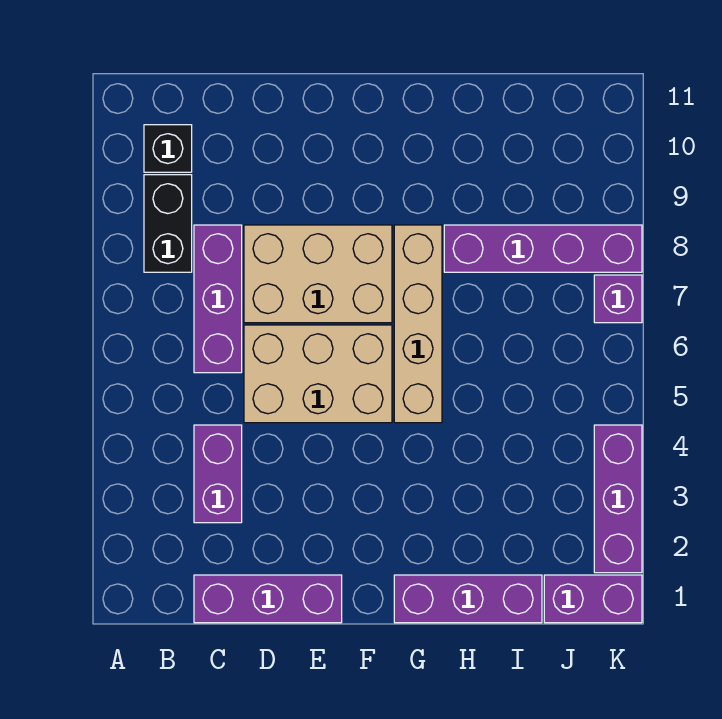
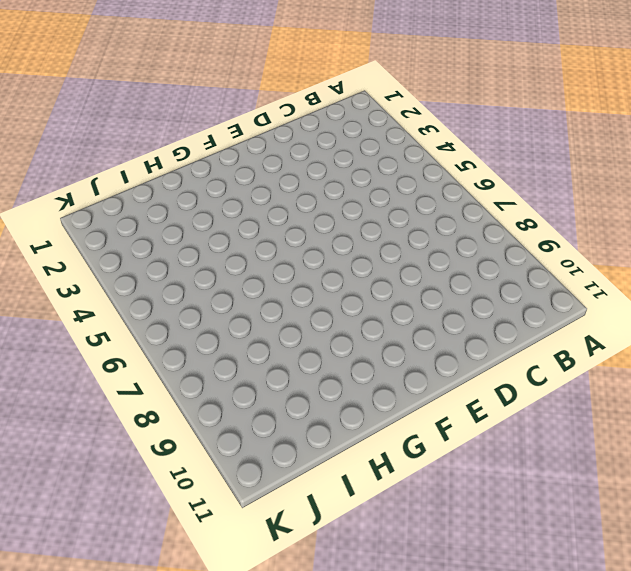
none -> black 1x2 brick [144,175,192,272]
none -> black 1x1 brick [144,125,192,172]
none -> purple 1x3 brick [194,575,342,623]

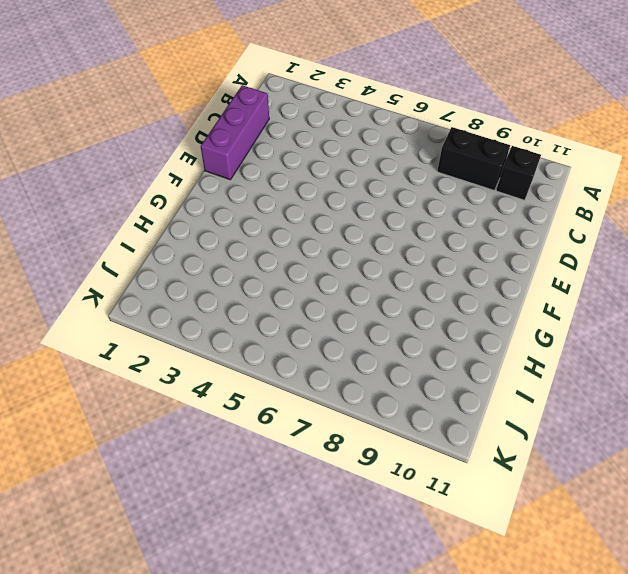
none -> purple 1x2 brick [194,425,242,523]
none -> purple 1x3 brick [194,225,242,373]
none -> tan 2x3 brick [244,325,392,423]

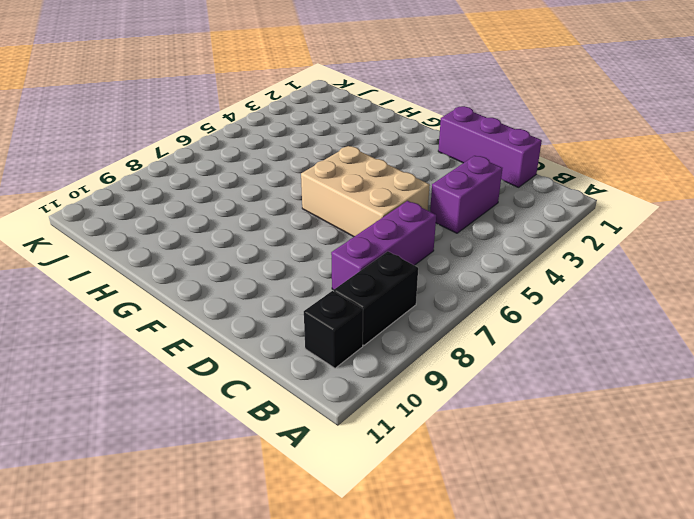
none -> tan 2x3 brick [244,225,392,323]
none -> purple 1x3 brick [394,575,542,623]
none -> tan 1x4 brick [394,225,442,423]

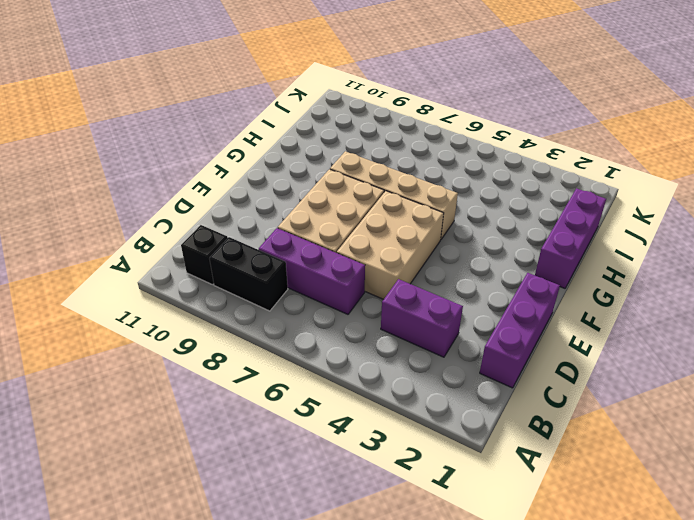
none -> purple 1x4 brick [444,225,642,272]
none -> purple 1x2 brick [544,575,642,623]
none -> purple 1x3 brick [594,425,642,573]

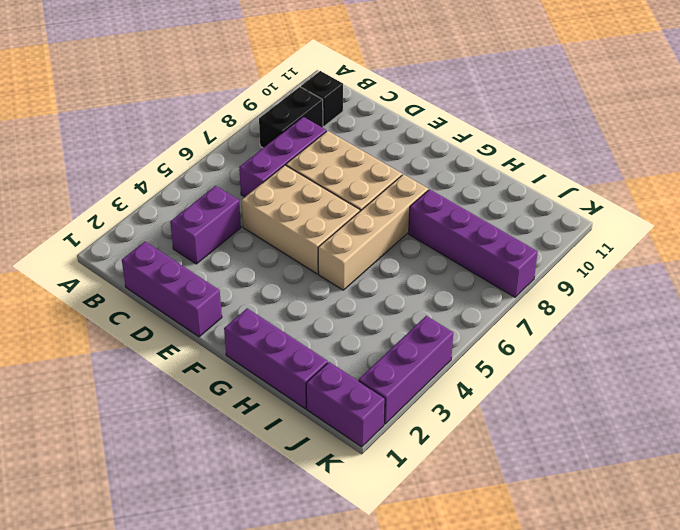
none -> purple 1x1 brick [594,275,642,323]

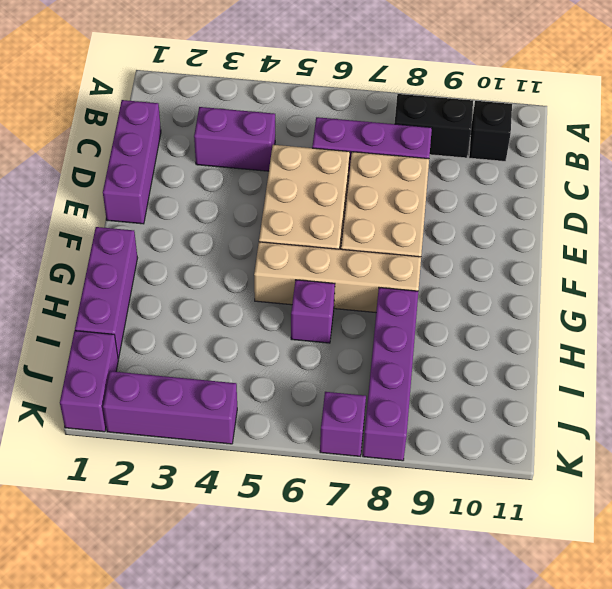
purple 1x1 brick [291,280,335,343] -> none

